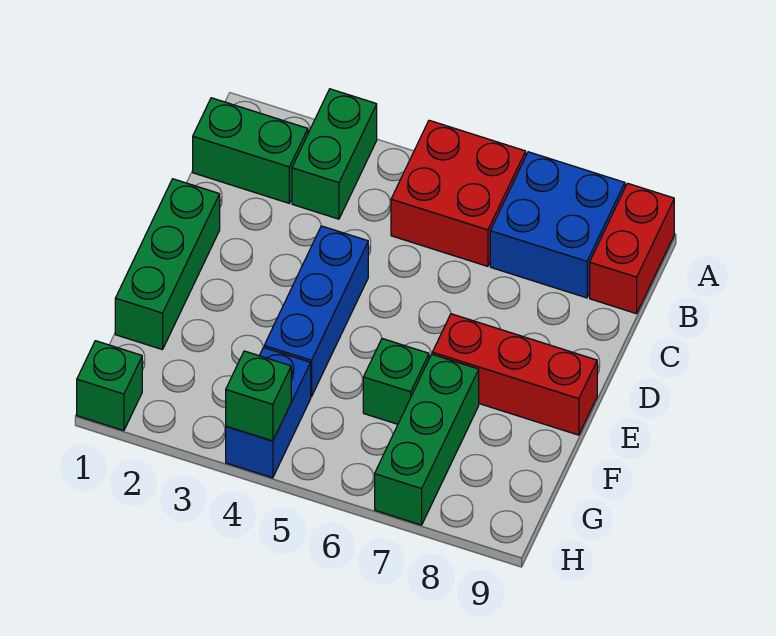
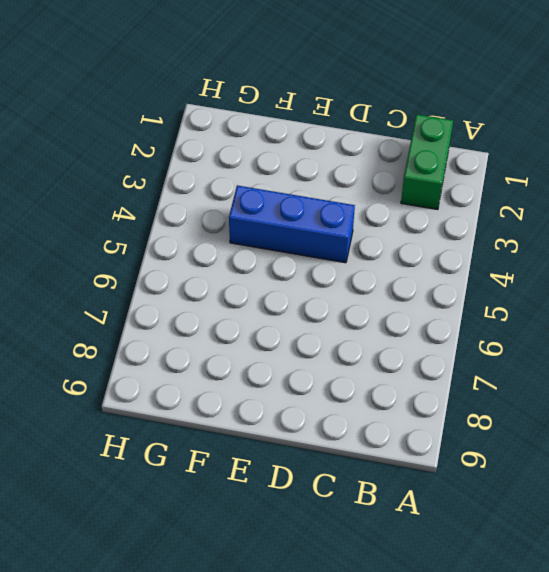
none -> green 1x2 brick [292,89,377,219]
none -> red 2x2 brick [391,120,526,266]
none -> blue 2x2 brick [490,152,625,298]

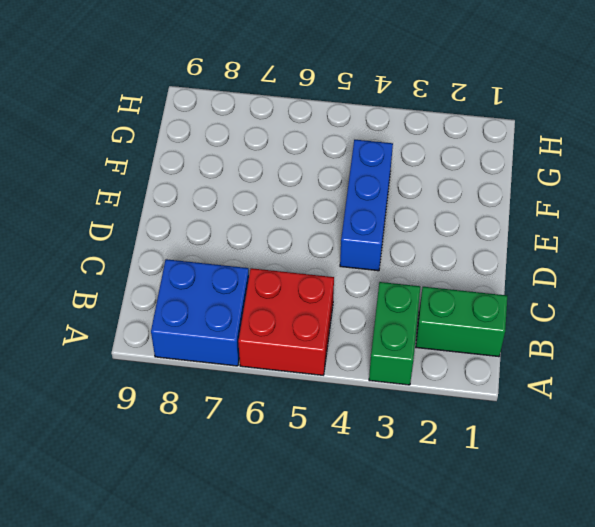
none -> red 1x2 brick [590,183,674,314]
none -> green 1x3 brick [115,179,220,350]
none -> red 1x3 brick [432,314,597,435]

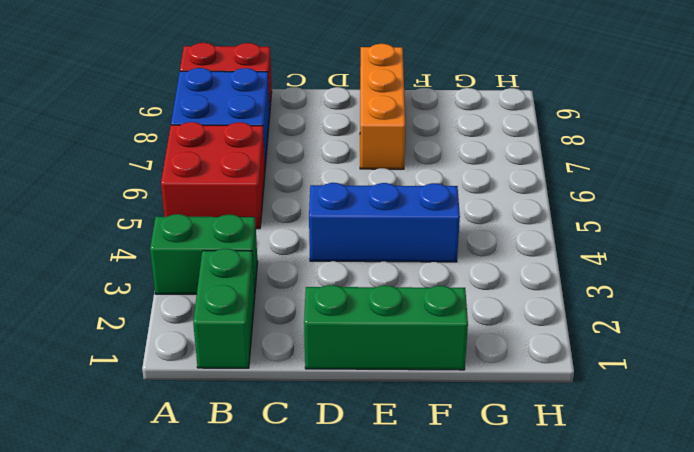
orange 1x3 brick [360,44,405,169] -> red 1x3 brick [432,314,597,435]
none -> green 1x1 brick [363,339,429,424]
none -> green 1x3 brick [375,354,479,525]
none -> blue 1x2 brick [226,347,311,478]

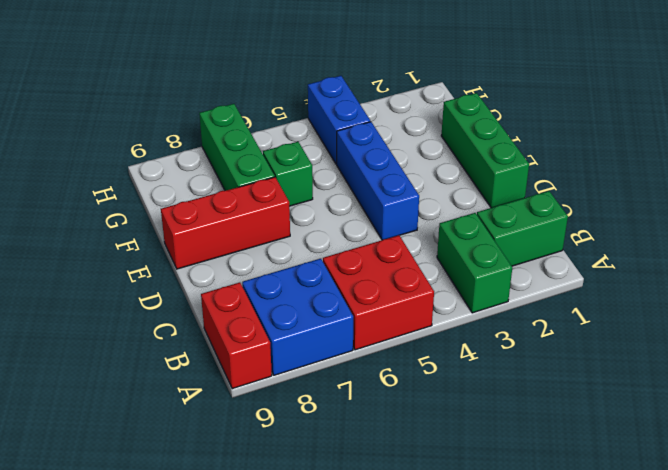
none -> green 1x1 brick [77,341,142,431]
none -> green 1x1 brick [226,351,291,441]

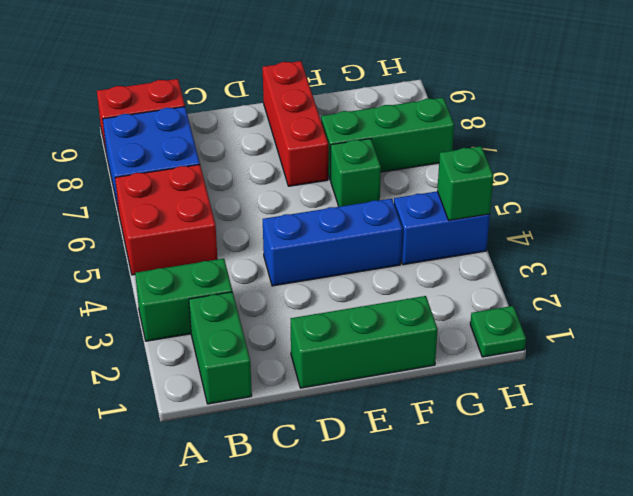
green 1x1 plate [470,306,526,357] -> green 1x1 brick [77,341,142,431]

